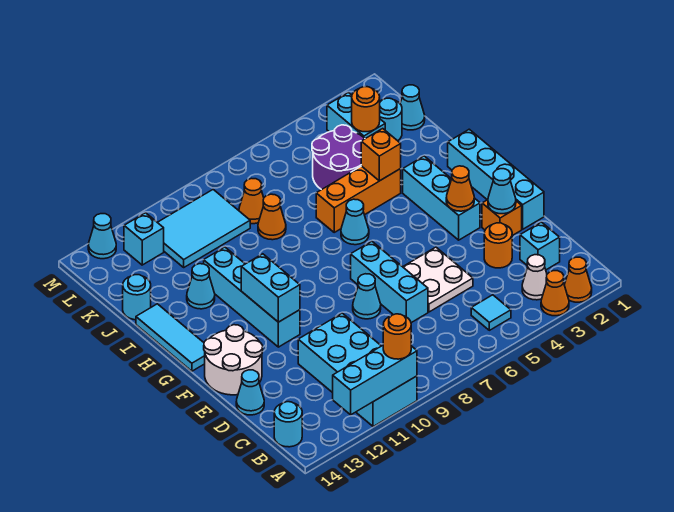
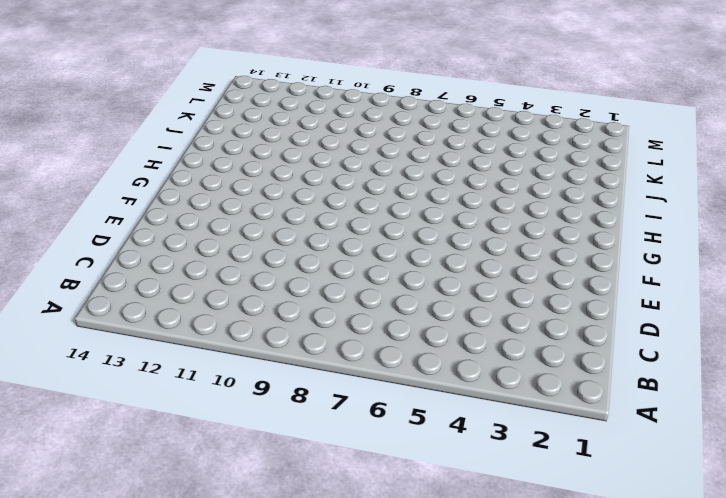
none -> orange 1x1 cone [564,257,592,302]
none -> orange 1x1 cone [541,271,569,316]
none -> cyan 2x4 brick [298,313,417,427]
none -> white 1x1 cone [522,255,547,300]

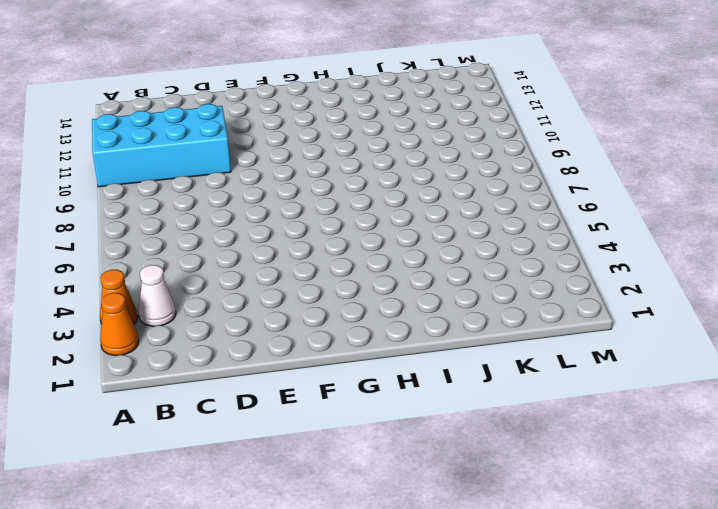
none -> cyan 1x1 tile [471,295,511,330]
none -> cyan 1x1 round brick [274,402,302,447]
none -> cyan 1x1 brick [520,222,560,270]
none -> orange 1x1 round brick [484,223,512,268]

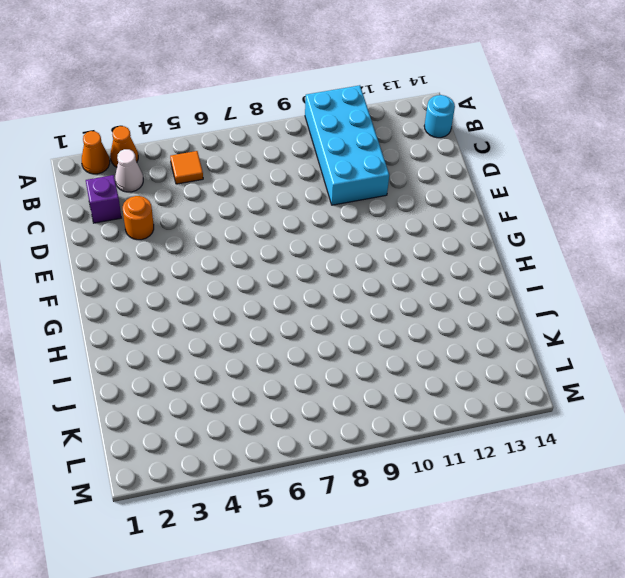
orange 1x1 tile [170,151,203,184] -> cyan 1x1 tile [471,295,511,330]
purple 1x1 brick [86,175,121,223] -> cyan 1x1 brick [520,222,560,270]
none -> white 2x2 plate [403,247,473,312]
none -> cyan 1x3 brick [351,241,428,323]
none -> cyan 1x1 cone [236,370,264,415]
none -> cyan 1x4 brick [448,129,544,229]

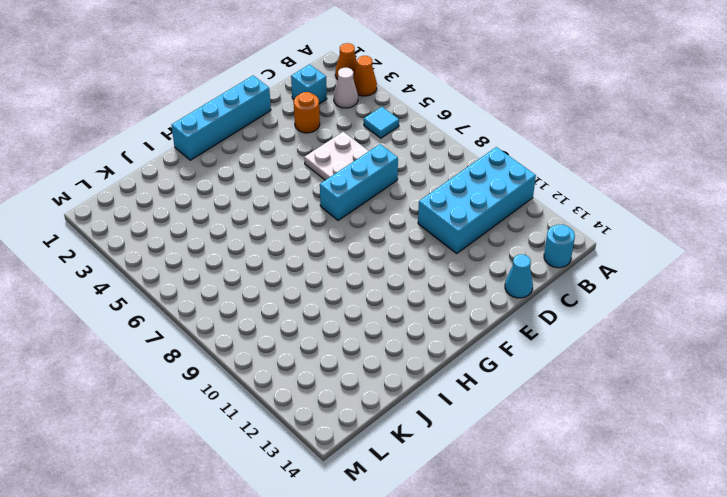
none -> orange 1x1 brick [482,200,522,236]
none -> cyan 1x1 cone [353,274,381,319]
none -> white 2x2 round brick [204,325,263,395]
none -> cyan 1x3 brick [403,156,480,240]

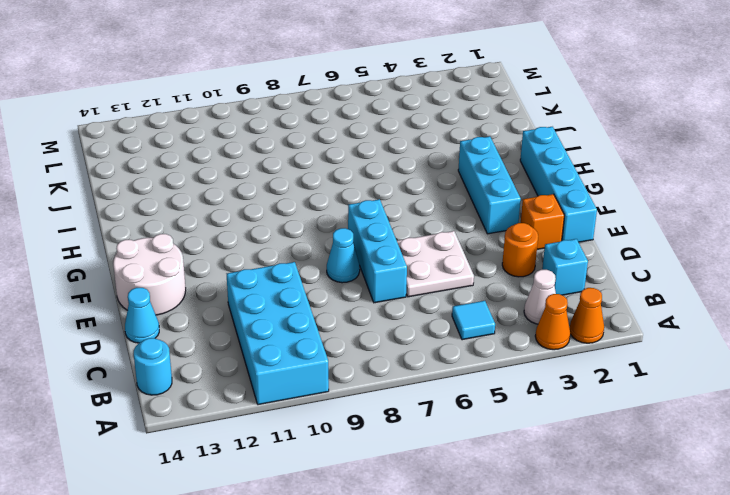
none -> cyan 1x4 brick [204,247,300,347]
none -> cyan 1x3 tile [136,304,205,371]
none -> cyan 1x1 cone [341,199,369,245]
none -> orange 1x3 brick [316,166,401,232]

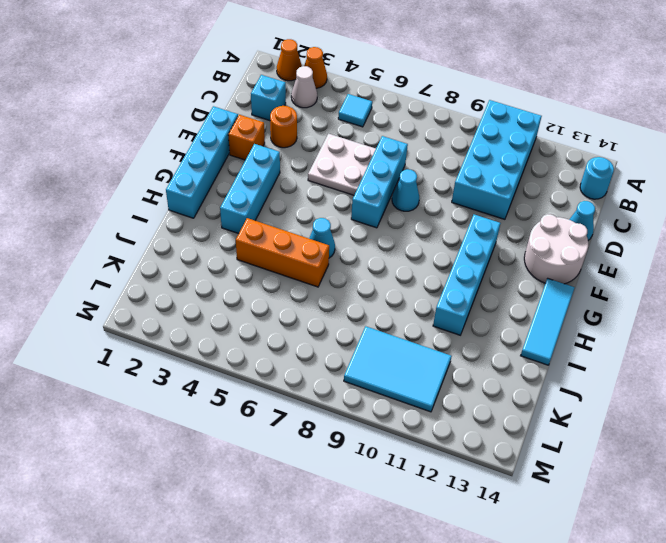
none -> cyan 1x1 cone [187,264,215,309]
none -> purple 2x2 round brick [312,125,365,190]
none -> orange 1x1 cone [258,194,286,240]
none -> cyan 1x1 round brick [123,275,151,320]

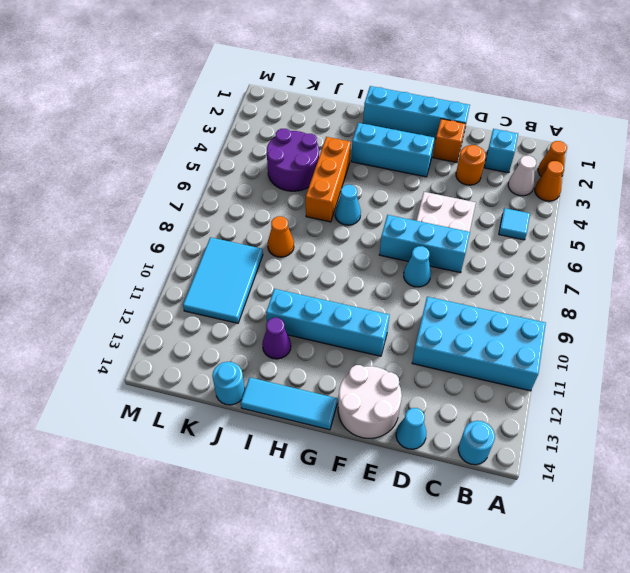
purple 1x1 cone [262,318,291,359] -> cyan 1x1 cone [187,264,215,309]
none -> cyan 1x1 cone [400,85,425,130]
none -> cyan 1x1 round brick [380,98,402,141]
none -> cyan 1x2 brick [327,93,385,139]
none -> orange 1x1 cone [239,178,264,224]

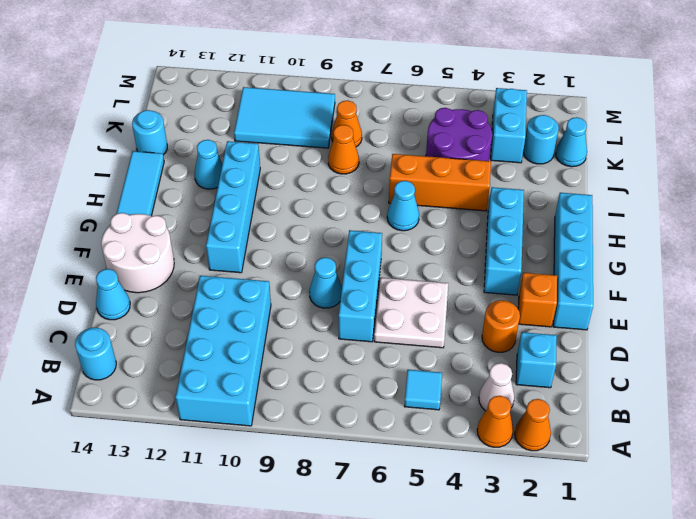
none -> cyan 1x1 brick [124,213,164,265]
none -> cyan 1x1 cone [88,214,116,259]
none -> cyan 1x3 brick [333,346,417,415]
none -> cyan 1x1 cone [488,169,516,214]

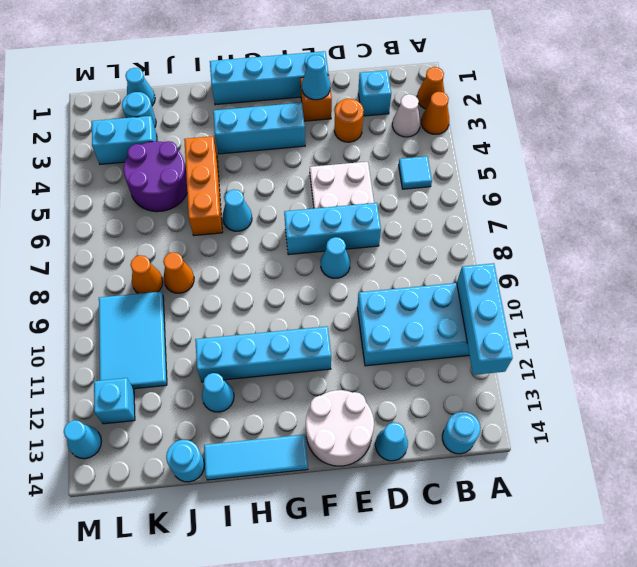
none -> orange 1x1 cone [446,166,474,211]
none -> cyan 1x2 brick [241,254,300,322]
none -> orange 1x1 brick [361,129,401,181]
none -> orange 1x1 round brick [352,87,380,132]

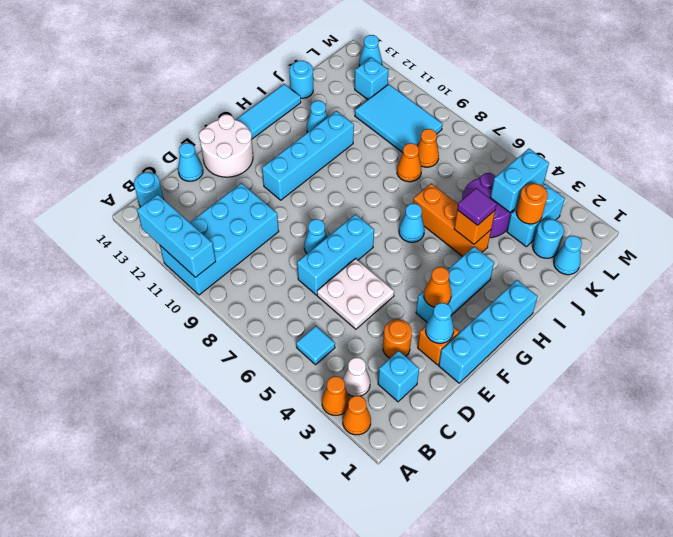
purple 1x1 tile [457,188,496,225] -> none
cyan 1x2 brick [490,149,549,212] -> cyan 1x2 brick moved to [241,254,300,322]
none -> orange 1x1 round brick [383,314,411,359]

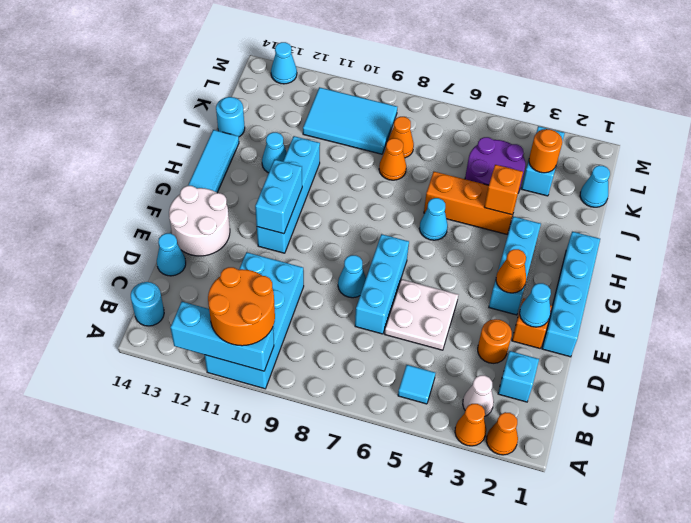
orange 2x2 round brick [208,267,275,346] -> orange 1x1 round brick [383,314,411,359]
none -> cyan 1x1 round brick [380,98,402,141]
none -> cyan 1x1 brick [124,213,164,265]

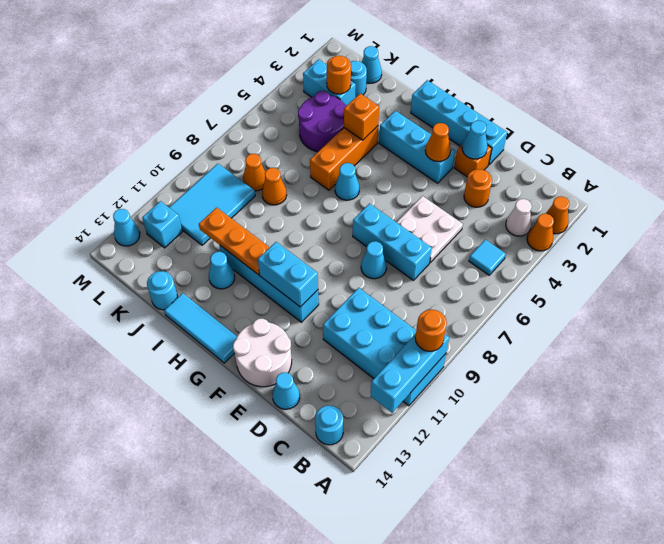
orange 1x3 plate [199,207,270,275] -> none
none -> cyan 1x1 brick [520,222,560,270]

